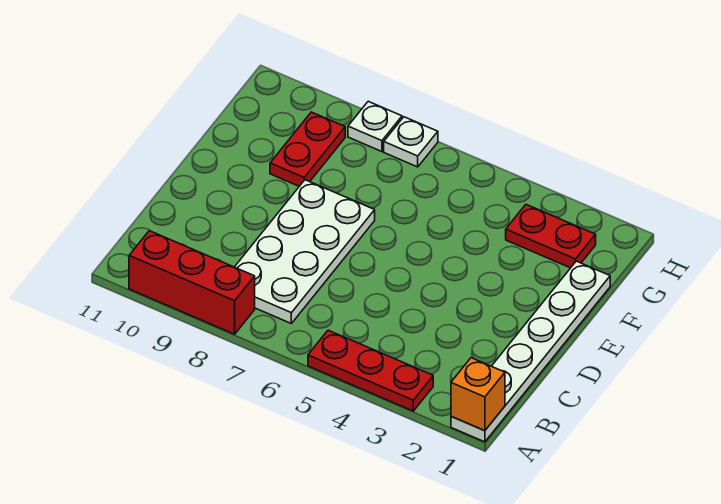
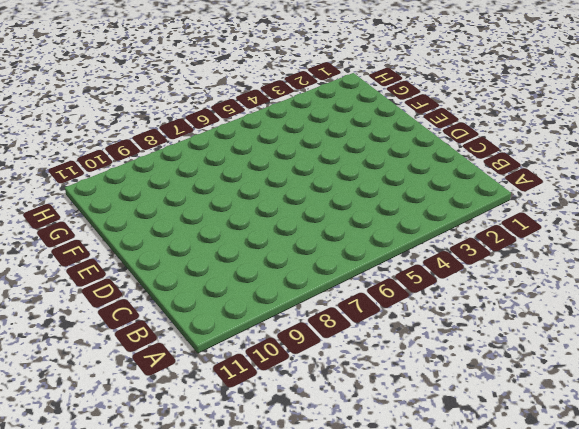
none -> white 1x6 plate [451,261,610,442]
none -> red 1x3 plate [308,330,433,411]

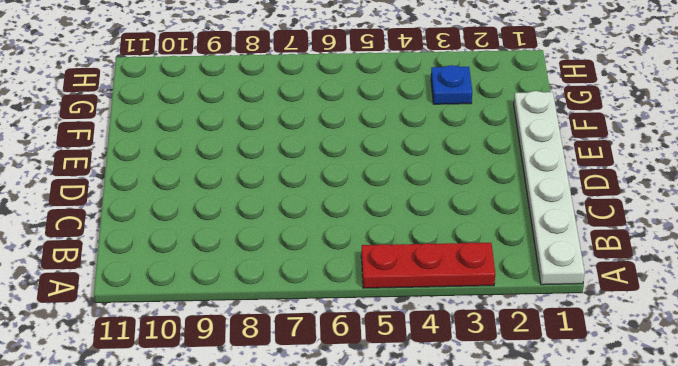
blue 1x1 plate [431,65,472,104] -> red 1x2 plate [506,205,596,268]
none -> red 1x3 brick [129,231,255,334]
none -> white 2x4 plate [235,180,375,323]

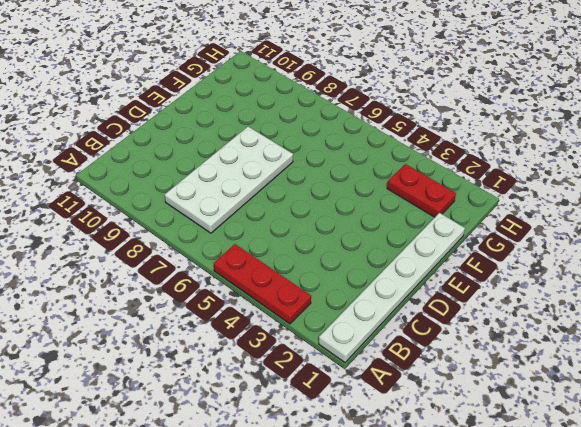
none -> red 1x3 brick [129,231,255,334]
none -> red 1x2 plate [270,112,345,186]

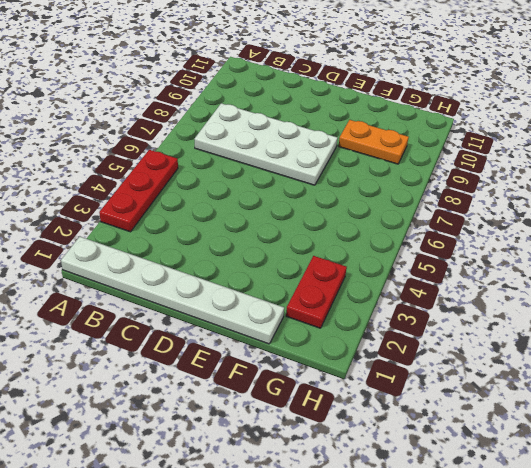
orange 1x2 plate [338,120,409,164] -> red 1x2 plate [270,112,345,186]
none -> red 1x3 brick [129,231,255,334]
none -> white 1x1 plate [384,117,438,167]

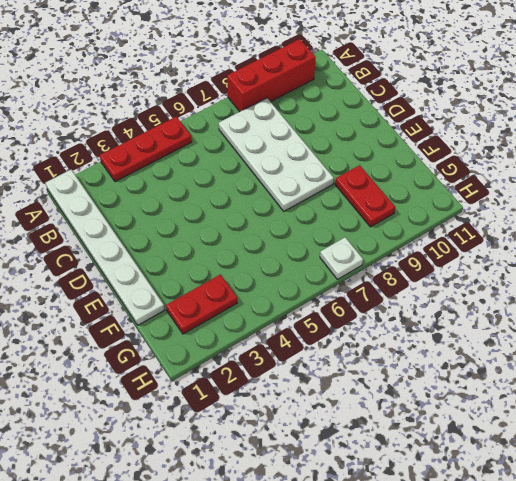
none -> white 1x1 plate [348,101,402,152]
none -> orange 1x1 brick [451,358,505,431]

